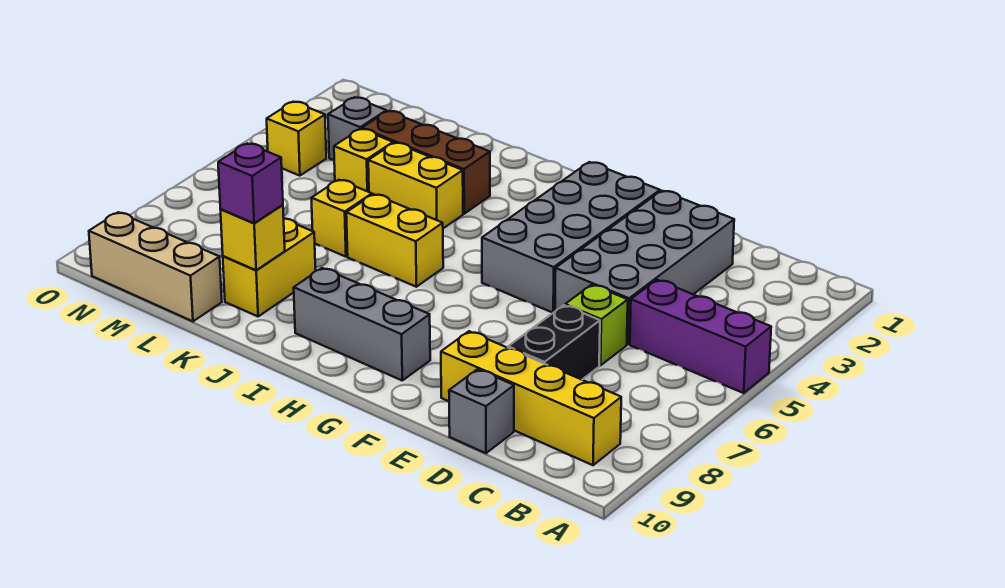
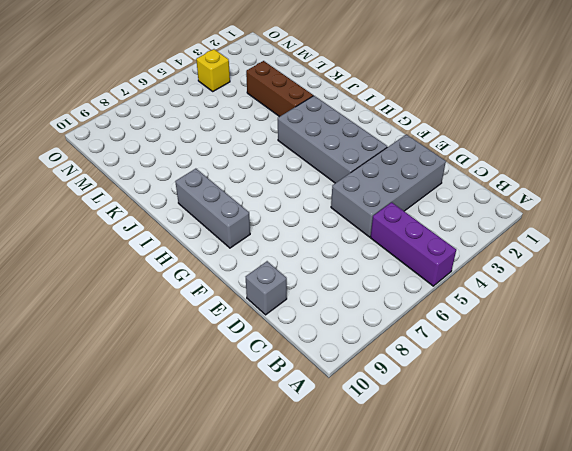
grey 2x4 brick [278,96,387,183] -> grey 2x4 brick turned to [482,162,660,313]
none -> yellow 1x4 brick [441,331,621,465]
none -> lime 1x1 brick [565,285,628,365]
none -> black 1x2 brick [508,305,600,380]

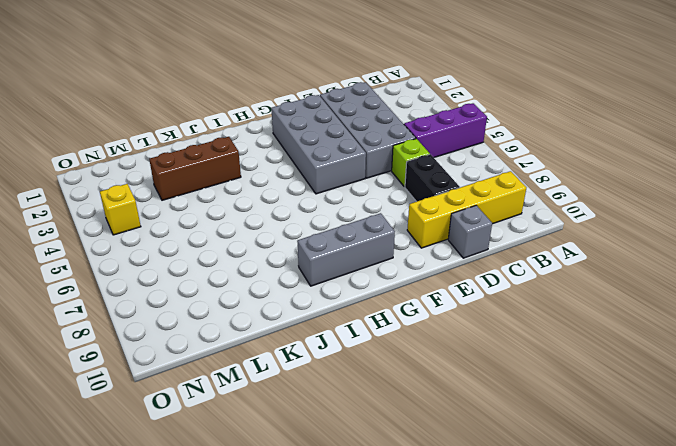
none -> yellow 1x2 brick [346,194,443,287]
none -> yellow 1x2 brick [368,143,463,228]
none -> yellow 1x1 brick [311,180,372,257]

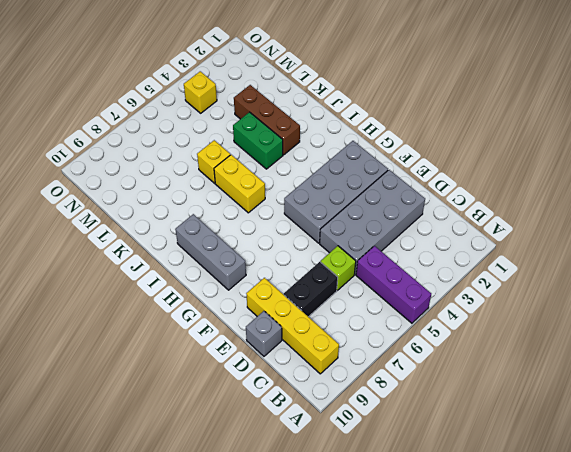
green 1x2 brick [233,112,283,169] -> yellow 1x2 brick [368,143,463,228]
none -> yellow 1x2 brick [223,219,316,316]
none -> yellow 1x1 brick [334,129,393,192]
none -> tan 1x3 brick [89,212,222,321]

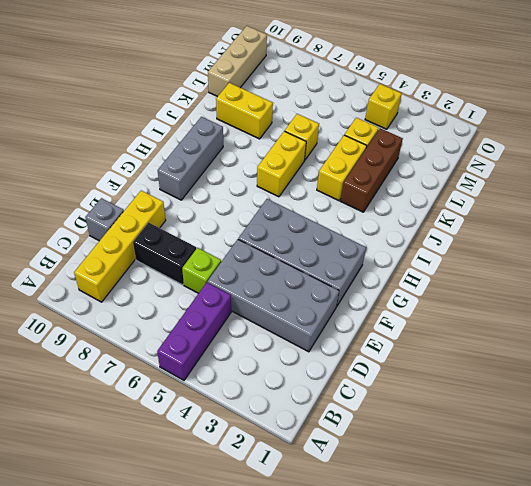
none -> grey 1x1 brick [328,98,386,160]
none -> yellow 1x1 brick [221,205,285,270]
none -> purple 1x1 brick [218,143,283,223]

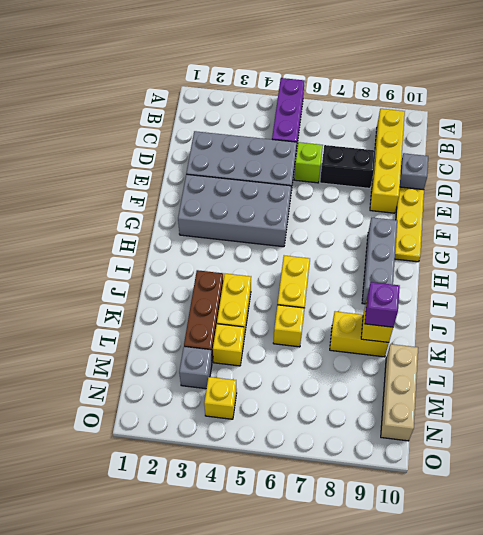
yellow 1x3 plate [395,187,424,262] -> none

